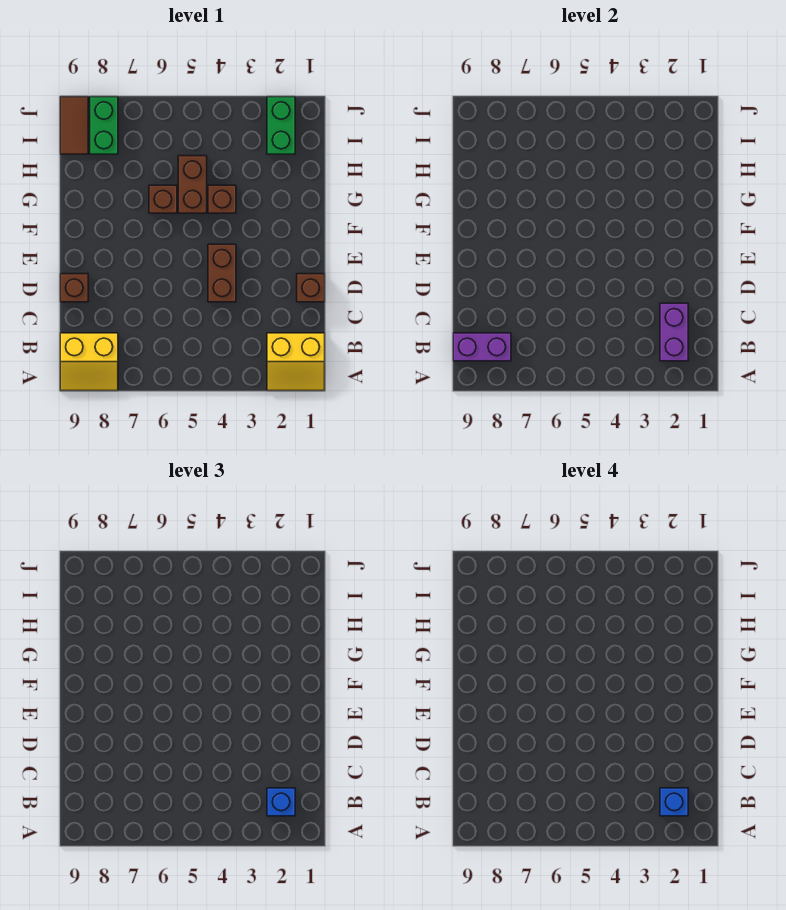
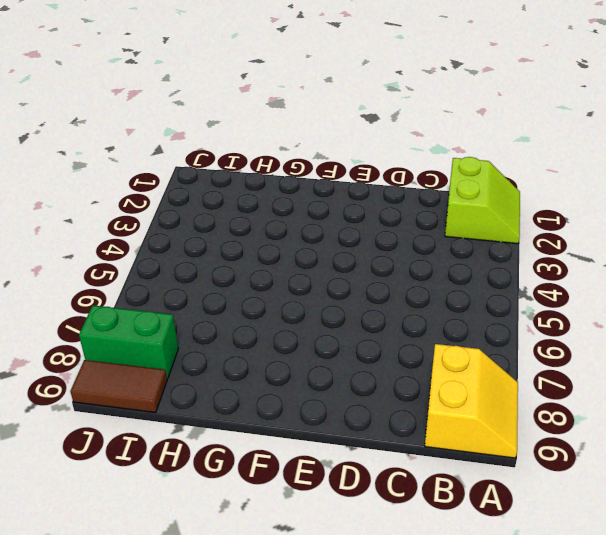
lime 2x2 slope [445,157,520,244] -> yellow 2x2 slope [267,333,325,391]
none -> brown 1x1 brick [297,274,325,302]
none -> brown 1x2 brick [208,244,236,302]
none -> brown 1x1 brick [60,274,88,302]

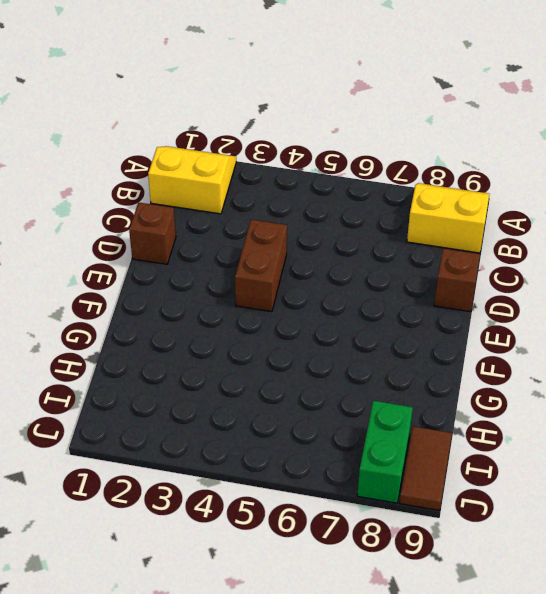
none -> brown 1x1 brick [208,185,236,213]
none -> brown 1x2 brick [178,156,207,213]
none -> brown 1x1 brick [149,185,177,213]

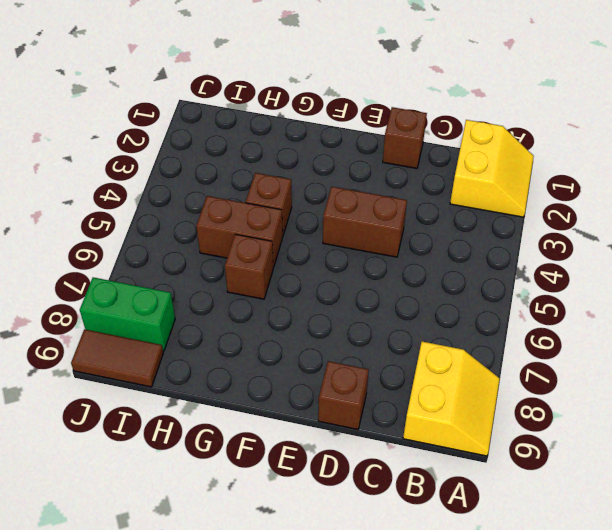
none -> green 1x2 brick [267,97,295,154]
none -> purple 1x2 brick [660,303,688,361]
none -> purple 1x2 brick [453,333,511,361]

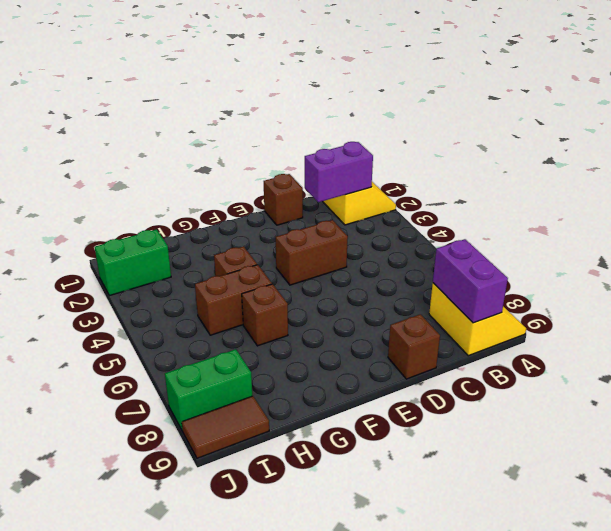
none -> blue 1x1 brick [267,788,295,816]
none -> blue 1x1 brick [660,788,688,816]

